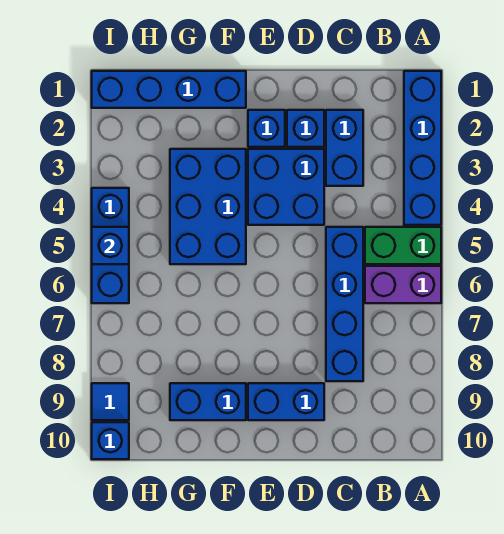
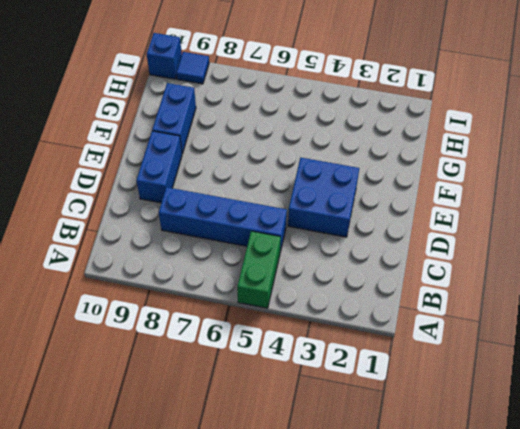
none -> blue 1x4 brick [404,71,441,225]
none -> purple 1x2 brick [365,266,441,303]
none -> blue 1x2 brick [326,110,363,186]

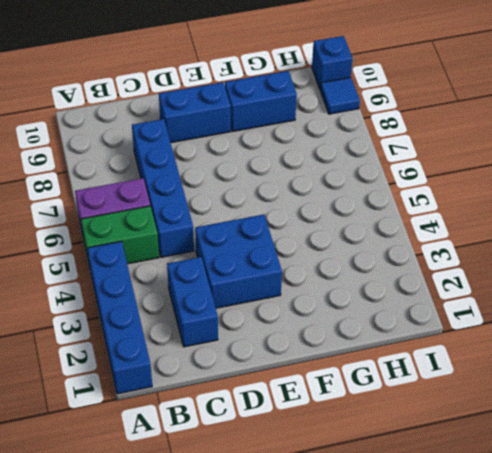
none -> blue 1x1 brick [287,110,324,147]
none -> blue 1x1 brick [248,110,285,147]
none -> blue 1x4 brick [92,71,246,108]

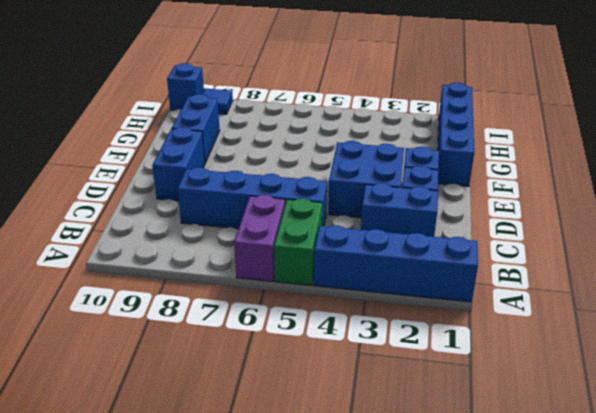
none -> blue 2x3 brick [170,149,246,264]
none -> blue 1x3 brick [92,188,129,303]
none -> blue 1x1 brick [92,227,129,264]

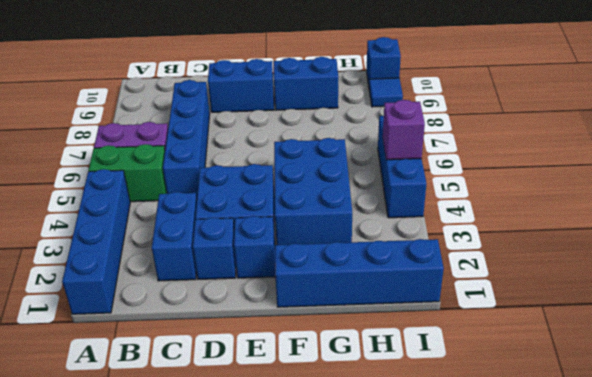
purple 1x1 brick [383,100,425,160] -> blue 1x1 brick [92,227,129,264]

